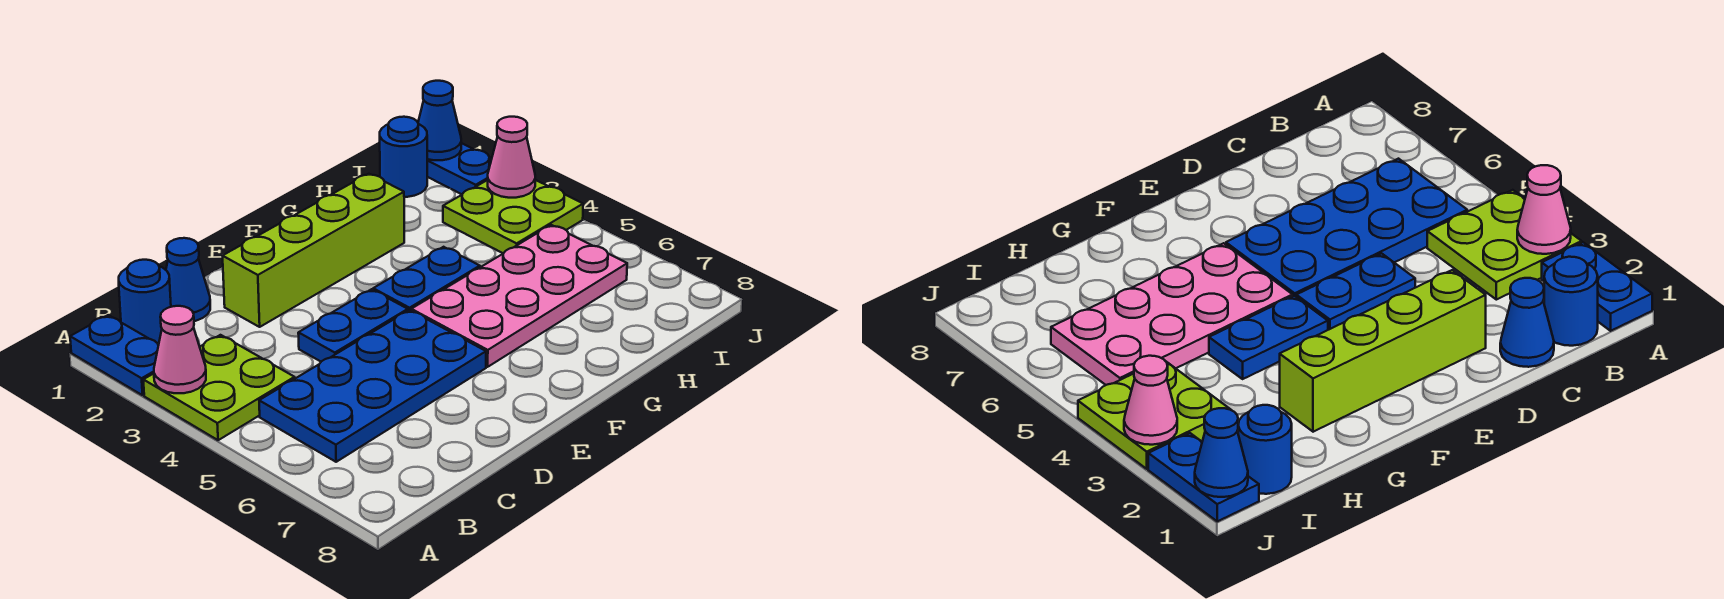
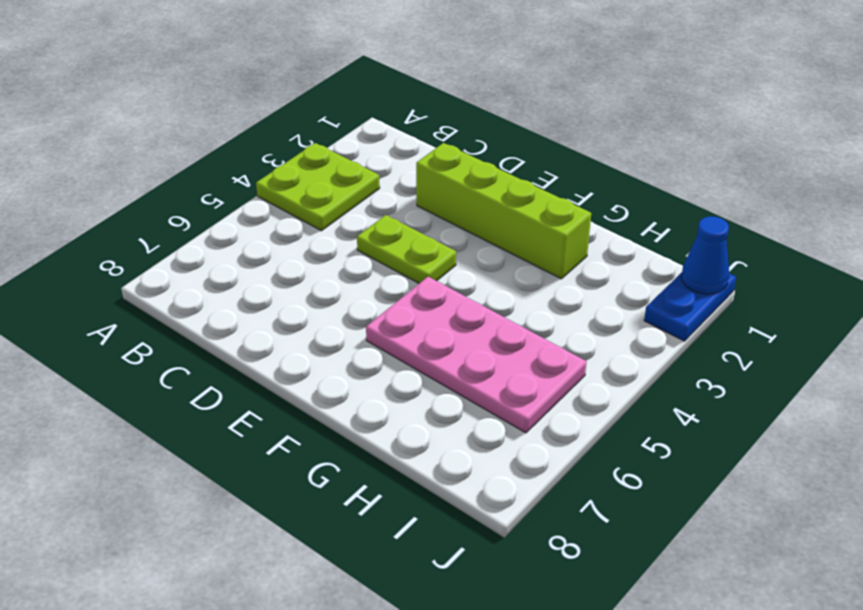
lime 1x2 plate [357,215,456,283] -> blue 1x2 plate [298,289,408,361]
none -> blue 1x2 plate [70,315,159,395]
none -> blue 1x1 round brick [119,260,171,343]
none -> blue 2x4 plate [259,310,486,462]

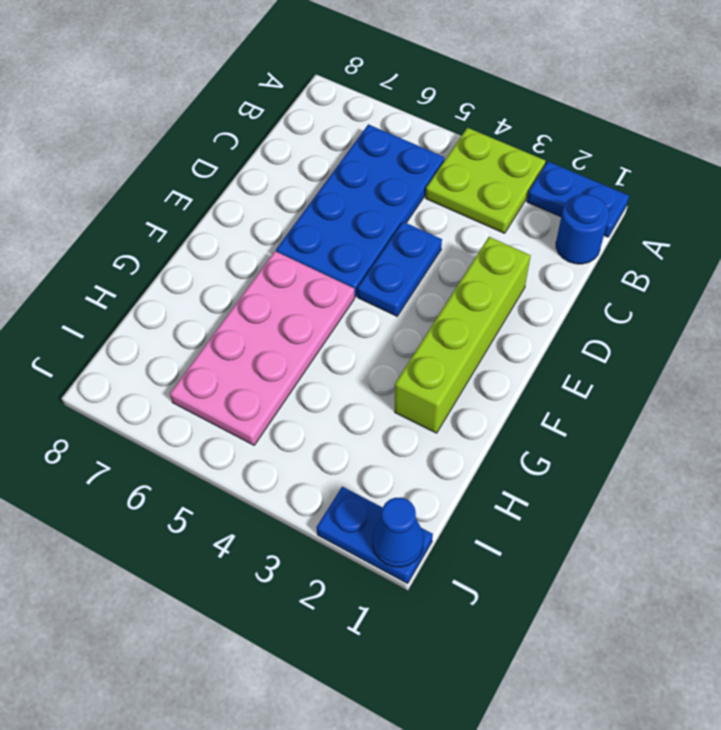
none -> blue 1x1 cone [166,238,210,321]
none -> blue 1x2 plate [373,247,480,311]
none -> blue 1x1 round brick [380,117,427,197]

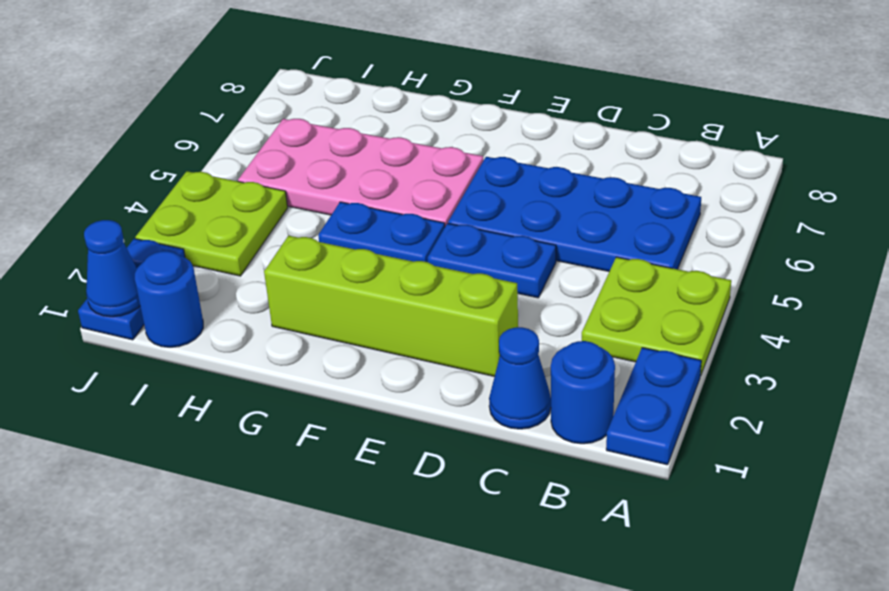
none -> pink 1x1 cone [154,306,206,393]
none -> pink 1x1 cone [488,117,535,198]

